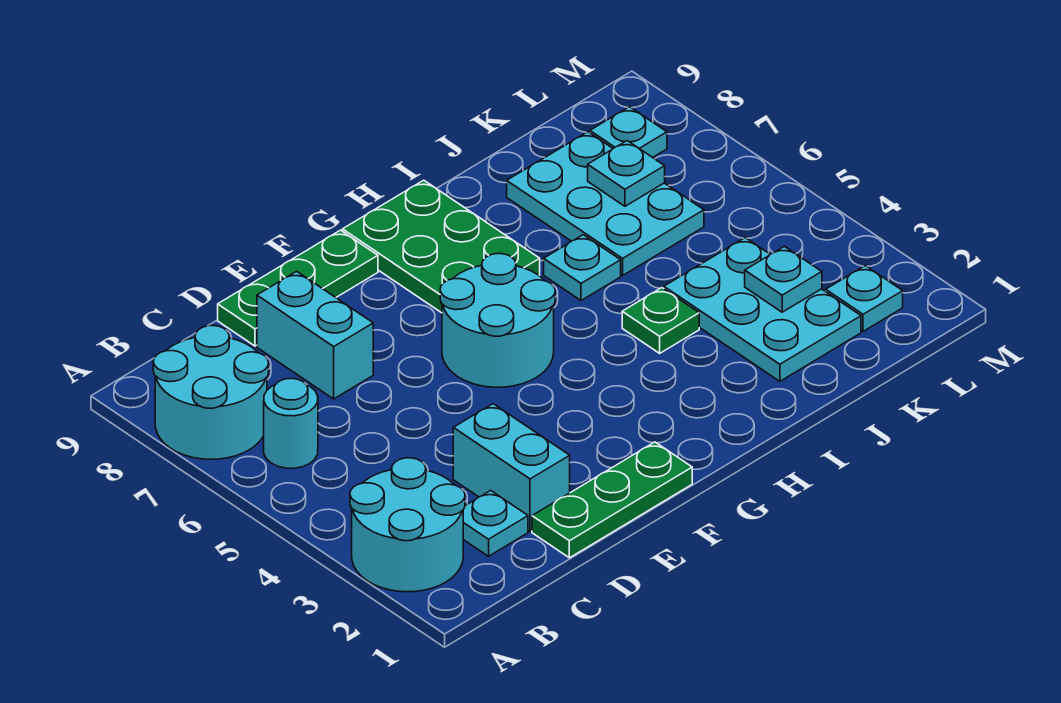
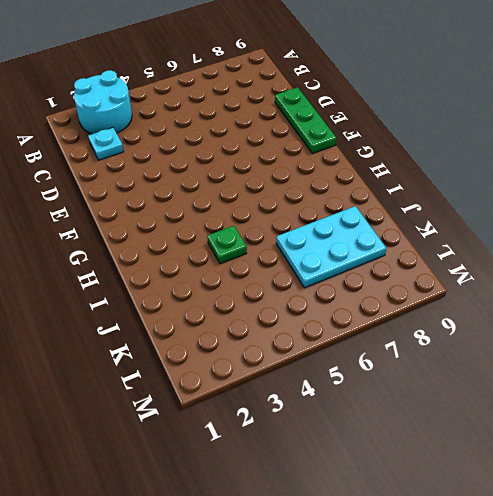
none -> cyan 2x2 round brick [153,326,269,459]
none -> cyan 1x1 round brick [264,378,318,468]
none -> green 1x3 plate [532,442,692,558]

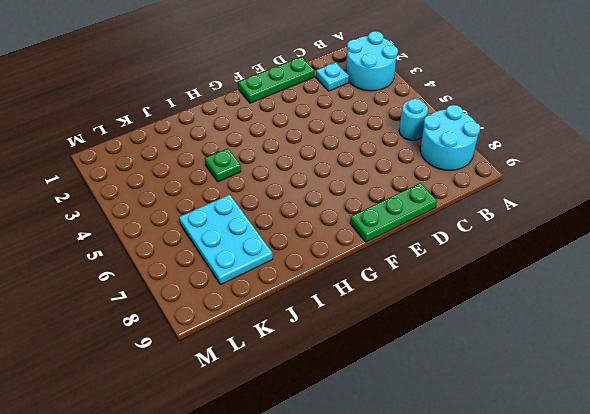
none -> cyan 1x2 brick [453,404,570,531]
none -> cyan 1x2 brick [257,271,373,399]
none -> cyan 2x2 round brick [440,254,555,387]

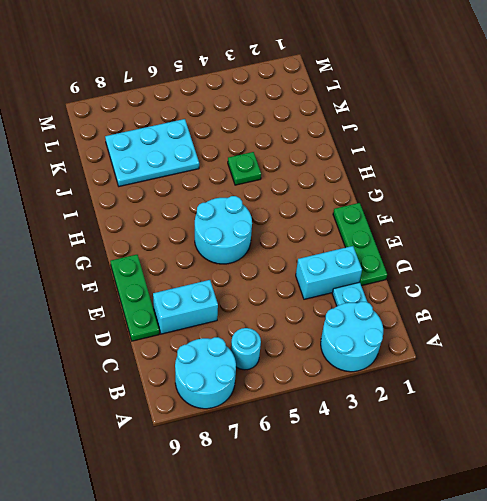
none -> green 2x3 plate [343,180,540,313]
none -> cyan 1x1 plate [544,235,621,300]
none -> cyan 2x3 plate [664,238,861,381]

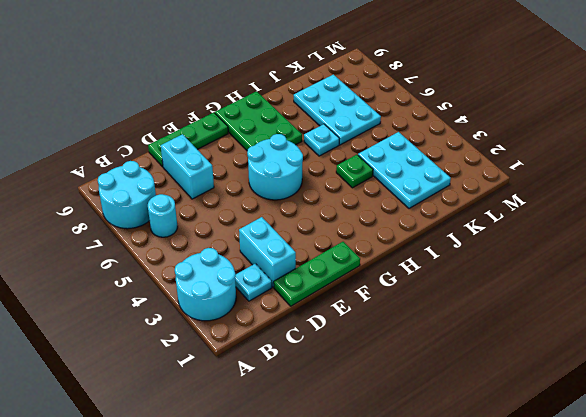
none -> cyan 1x1 plate [825,266,903,331]
none -> cyan 1x1 plate [590,107,667,157]
none -> cyan 1x1 plate [745,246,822,312]

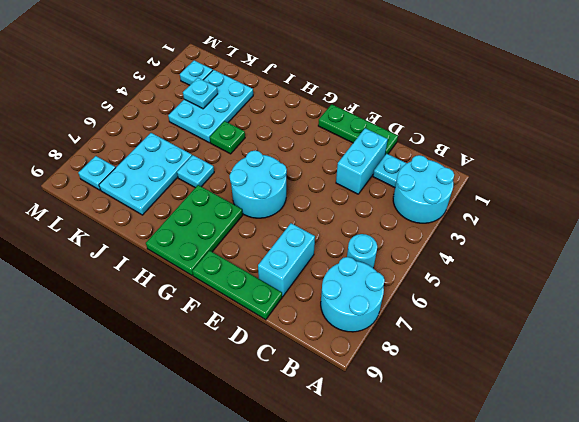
none -> cyan 1x1 plate [588,141,665,206]

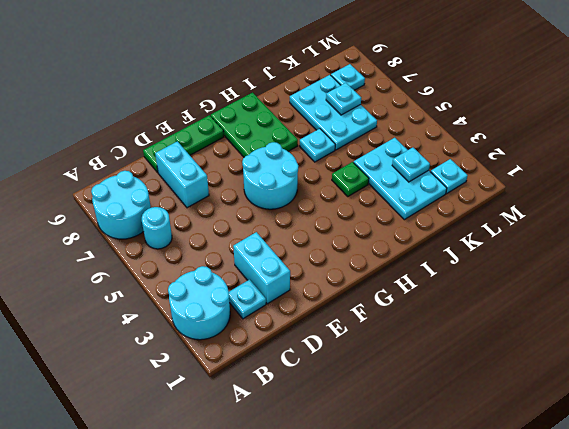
none -> green 1x3 plate [532,442,692,558]

